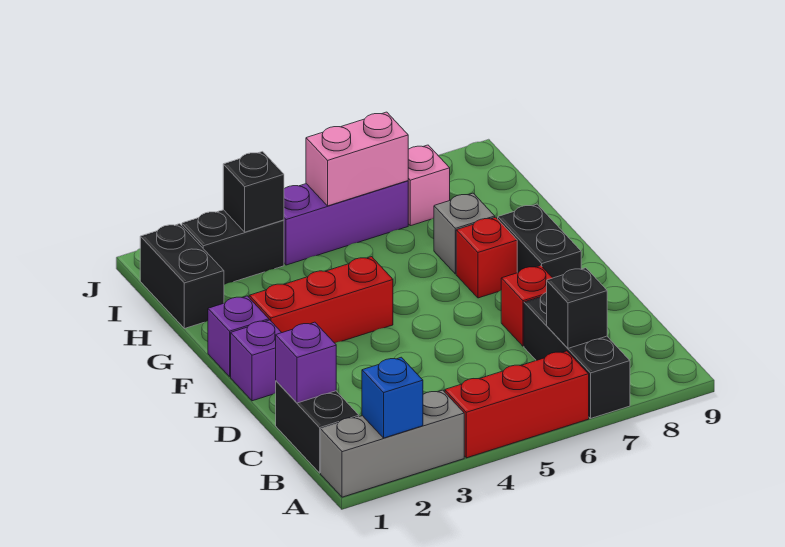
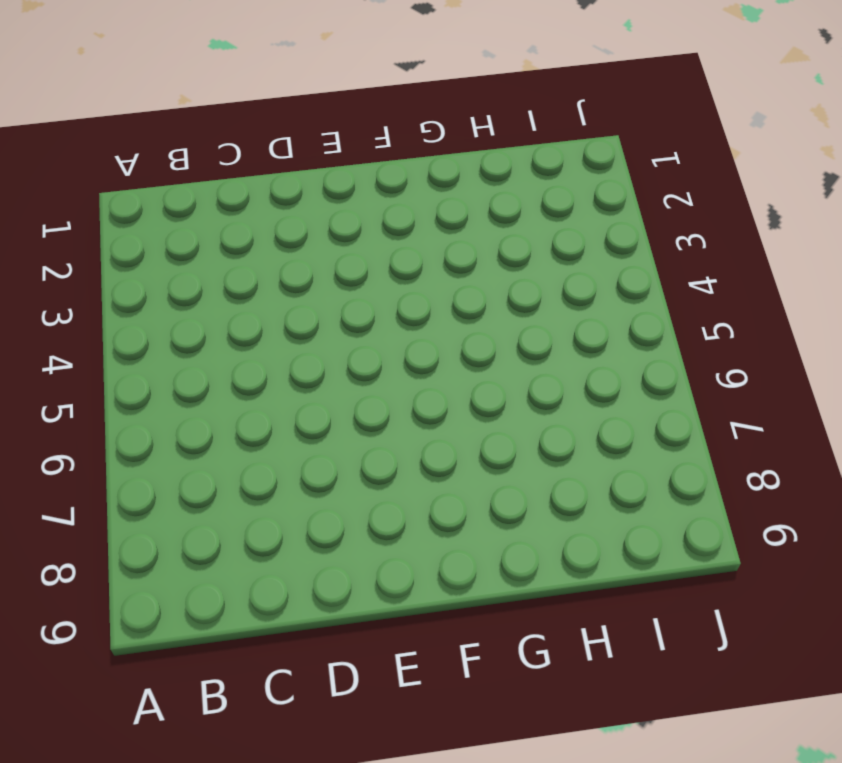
none -> grey 1x3 brick [321,390,464,497]
none -> red 1x3 brick [445,351,589,458]
none -> black 1x3 brick [524,292,630,418]

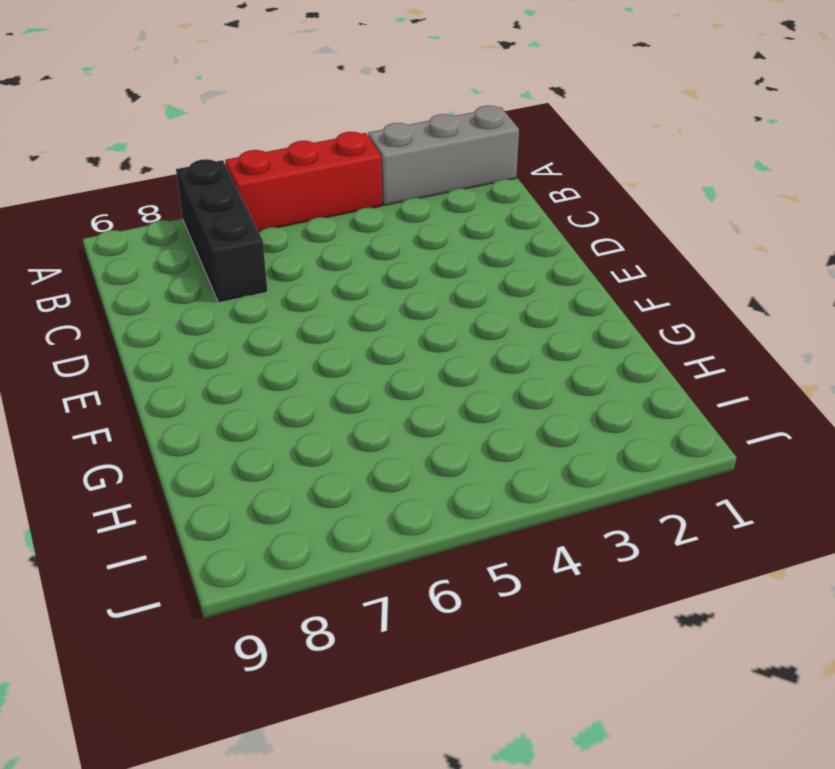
none -> black 1x2 brick [276,381,359,473]
none -> red 1x1 brick [501,266,552,346]
none -> purple 1x1 brick [231,320,282,401]

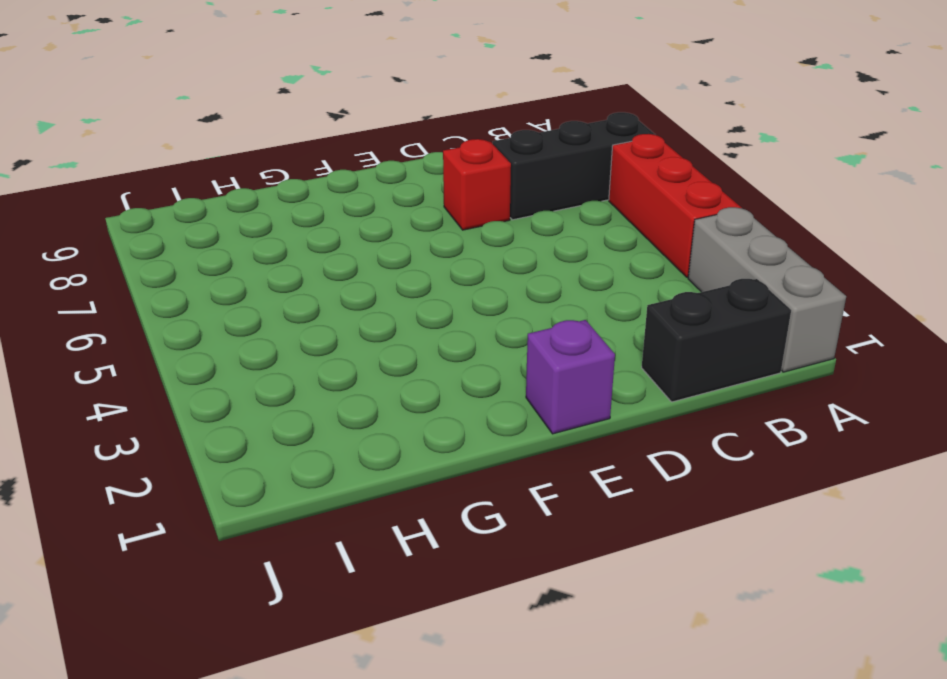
none -> black 1x2 brick [498,204,581,278]
none -> purple 1x1 brick [208,296,269,377]
none -> red 1x3 brick [249,257,393,343]

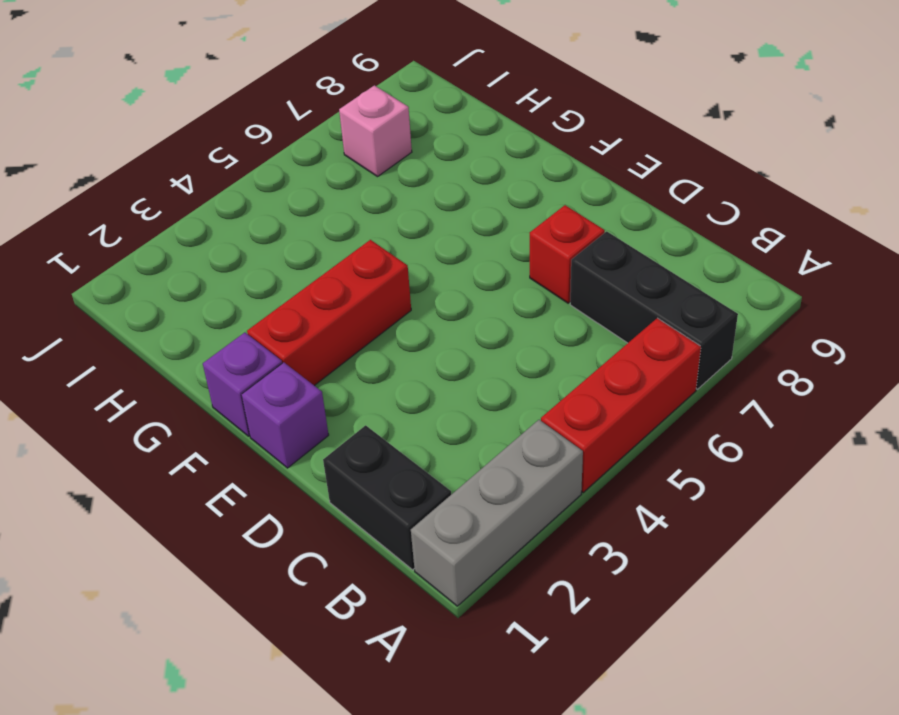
none -> black 1x2 brick [498,204,581,278]
none -> red 1x1 brick [456,217,517,298]
none -> grey 1x1 brick [434,193,495,274]

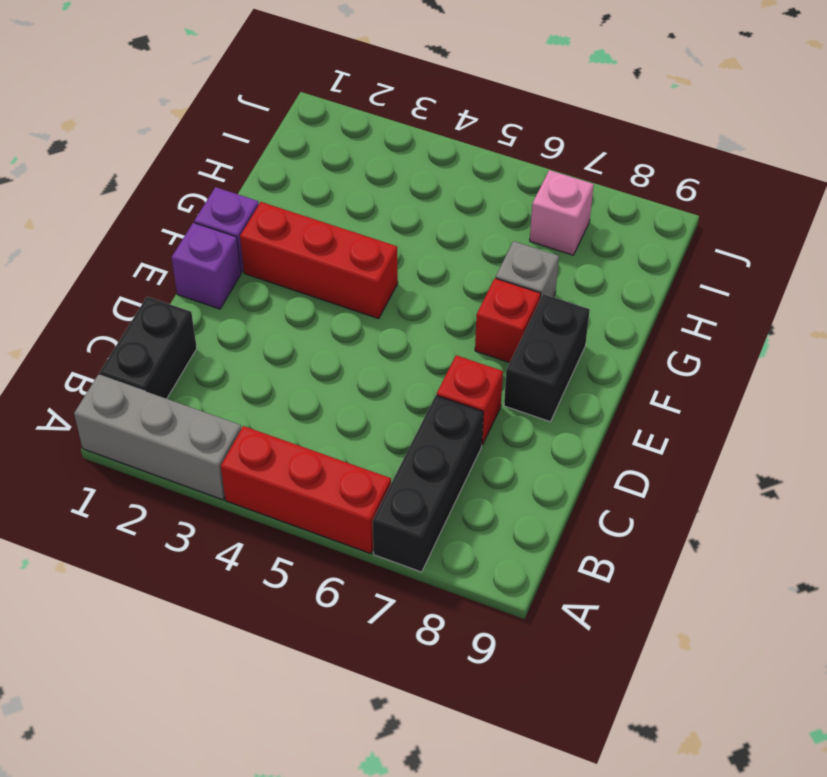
none -> black 1x2 brick [140,224,224,329]
none -> black 1x2 brick [182,210,284,285]
none -> purple 1x3 brick [284,181,408,265]

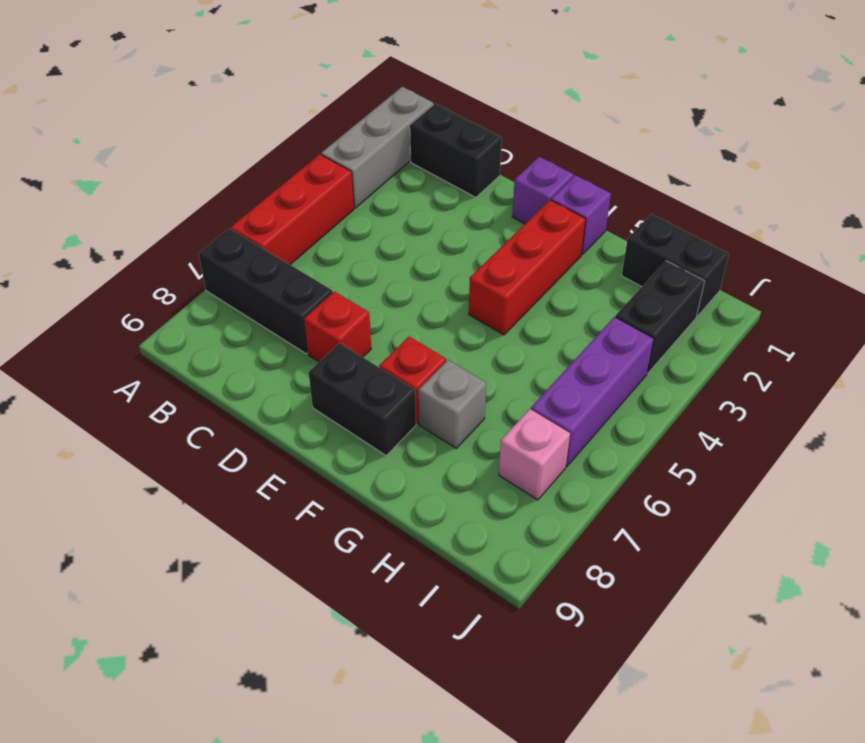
none -> blue 1x1 brick [362,357,423,438]
none -> black 1x1 brick [547,268,607,348]
none -> purple 1x1 brick [276,322,336,403]

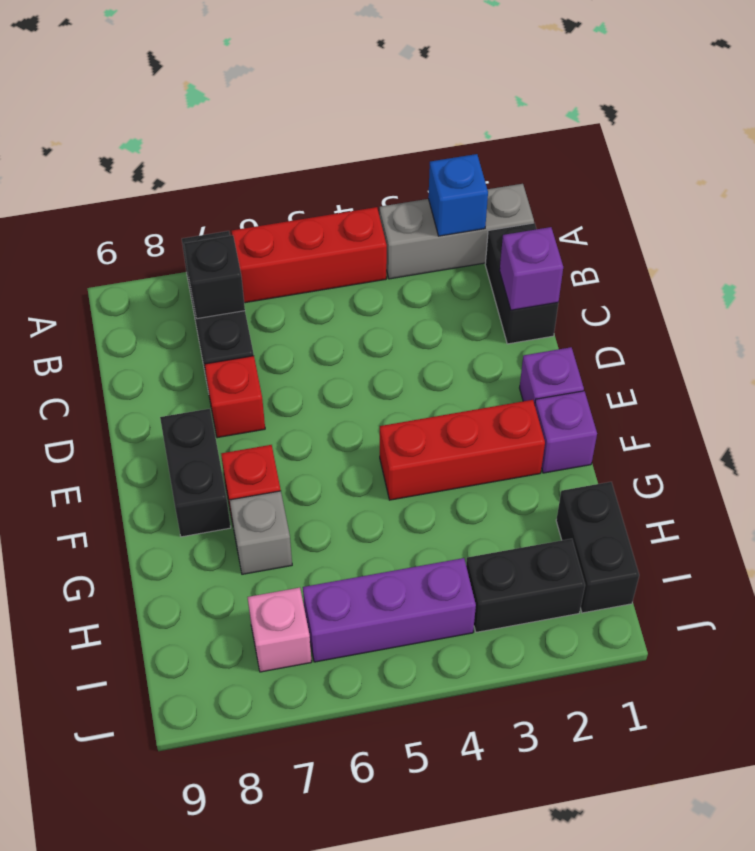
none -> black 1x1 brick [223,152,284,232]
none -> pink 1x2 brick [306,112,408,206]

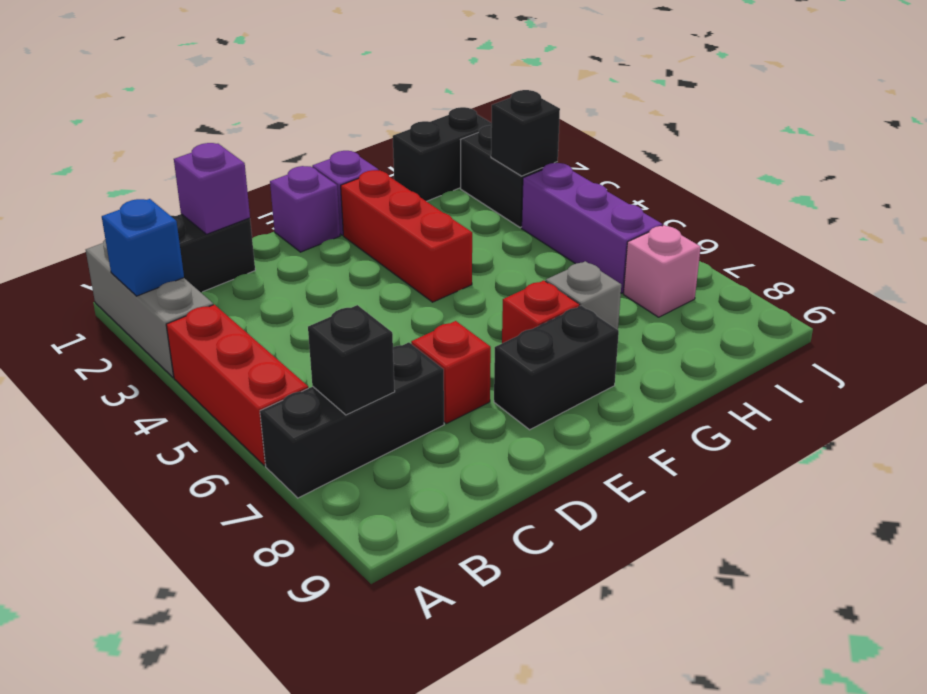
none -> pink 1x2 brick [306,112,408,206]

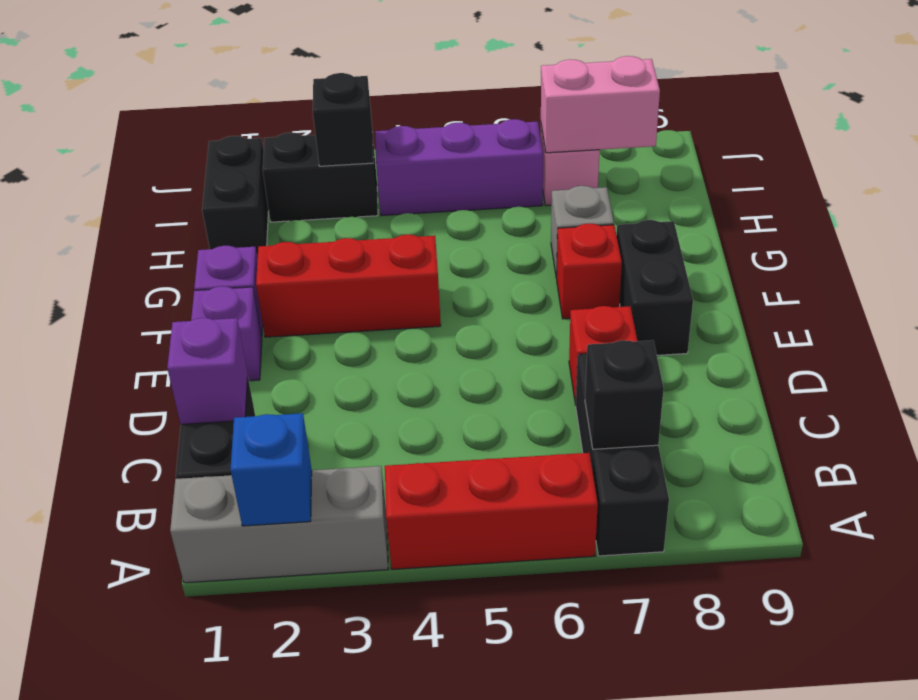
pink 1x2 brick [541,56,660,153] -> pink 1x2 brick moved to [306,112,408,206]

